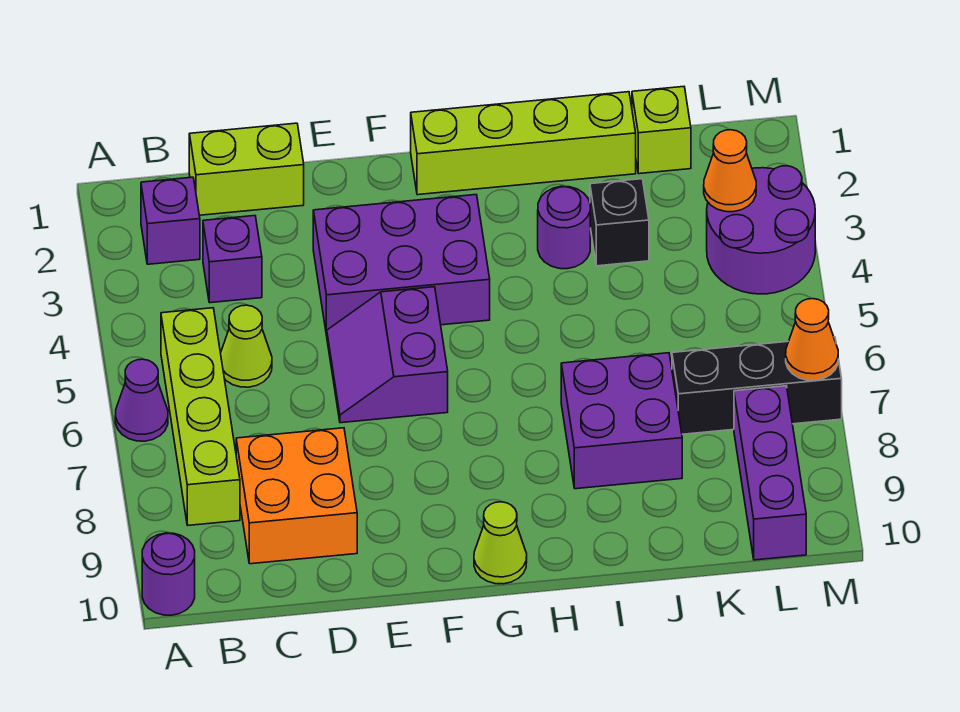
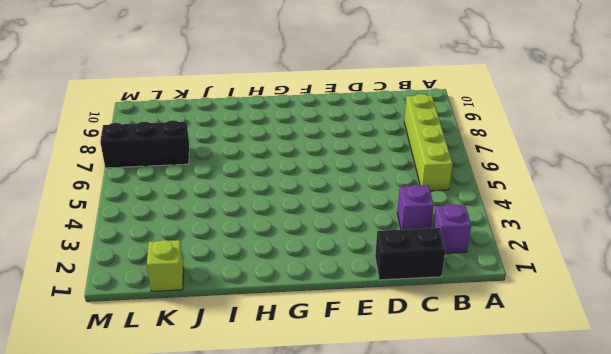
black 1x2 brick [375,228,445,280] -> lime 1x2 brick [189,123,304,215]
none -> purple 1x1 cone [115,359,168,441]
none -> purple 1x1 round brick [142,533,195,615]
none -> lime 1x1 cone [221,305,272,387]

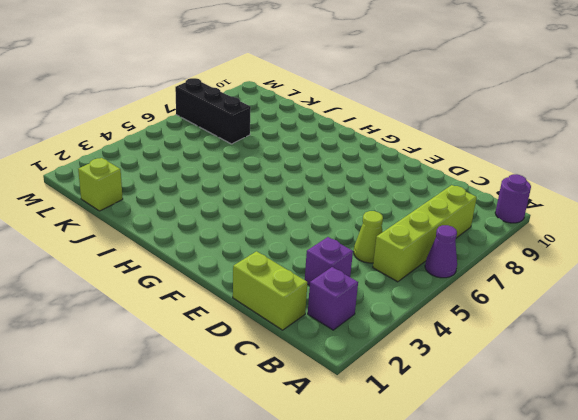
none -> orange 2x2 brick [236,428,357,564]
none -> purple 2x3 brick [313,195,490,335]
none -> purple 2x2 slope [327,287,448,423]

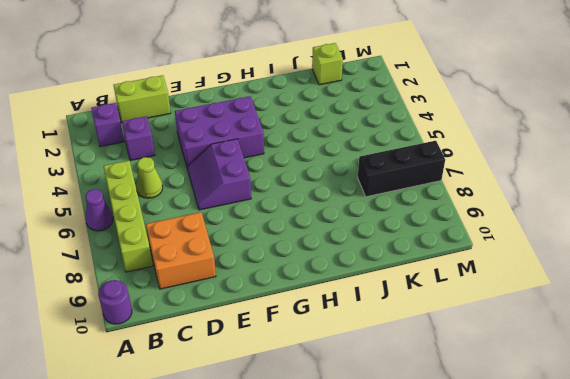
none -> lime 1x4 brick [411,92,636,195]
none -> lime 1x1 cone [474,502,527,584]
none -> purple 1x1 round brick [538,186,590,269]

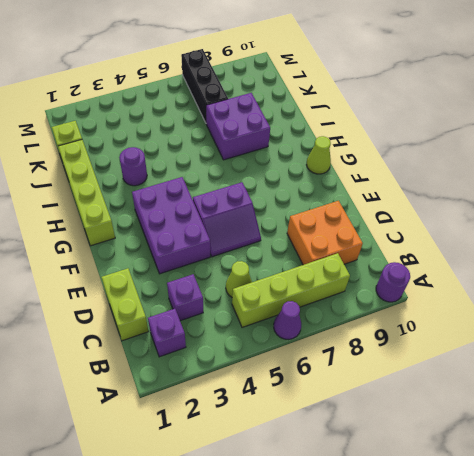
none -> black 1x1 brick [590,179,649,266]
none -> purple 2x2 round brick [707,166,815,294]
none -> purple 1x3 brick [734,386,806,560]

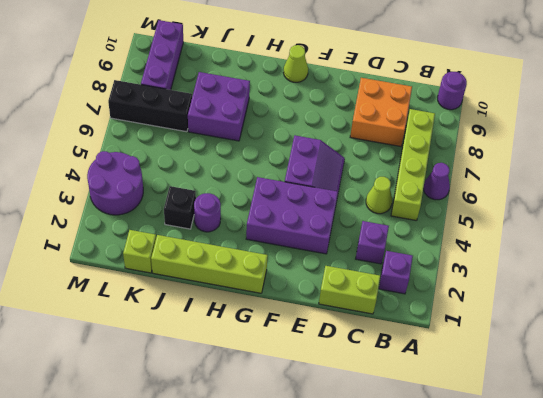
none -> orange 1x1 cone [704,130,756,212]
none -> orange 1x1 cone [786,299,838,380]

